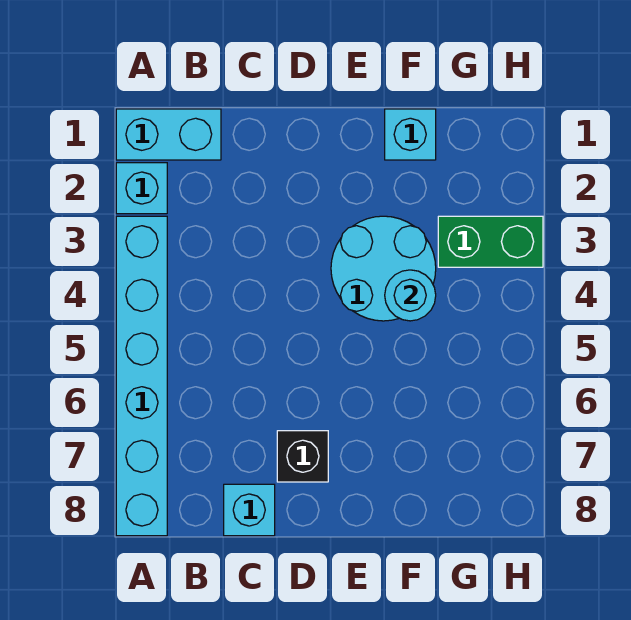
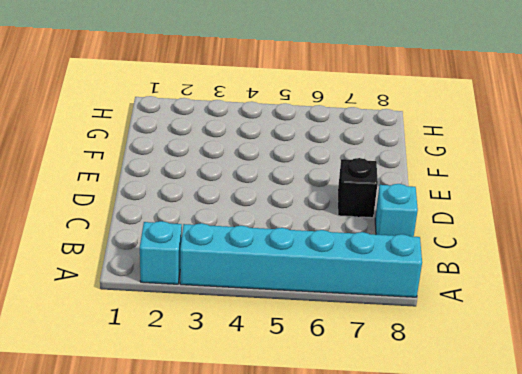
none -> cyan 1x2 brick [116,109,221,160]
none -> cyan 2x2 round brick [331,216,436,321]

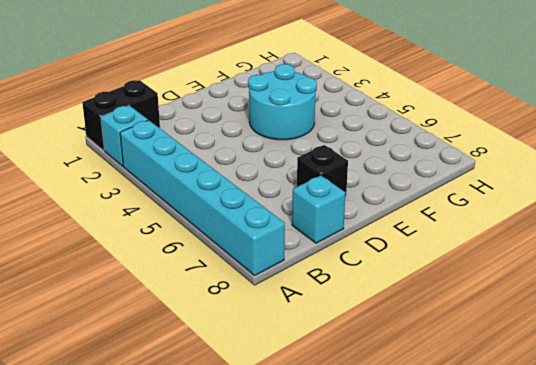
black 1x2 brick [82,80,160,150] -> cyan 1x2 brick [116,109,221,160]
none -> cyan 1x1 brick [385,109,436,160]
none -> green 1x2 brick [438,216,543,267]

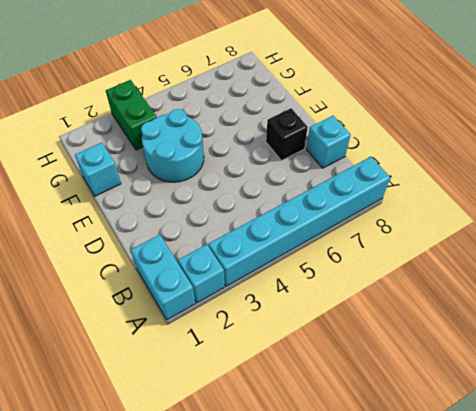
none -> cyan 1x1 round brick [385,270,436,321]

